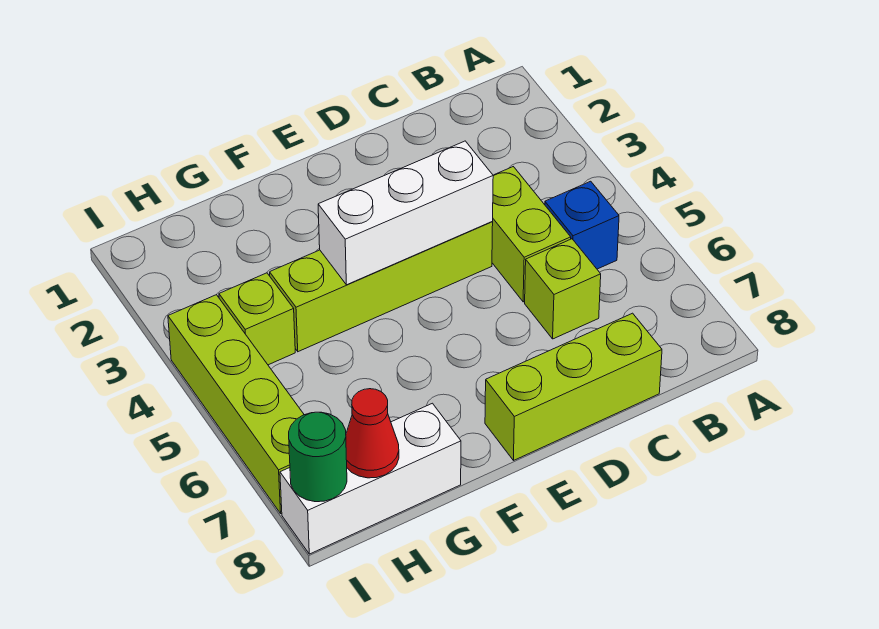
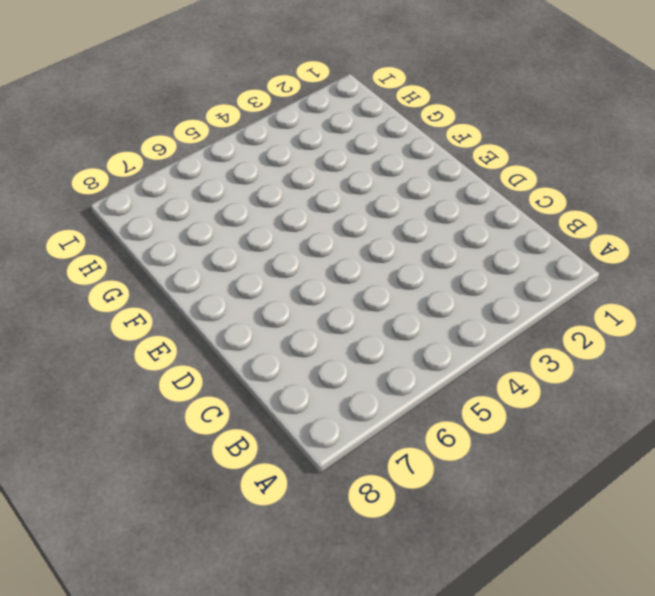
none -> blue 1x1 brick [545,181,619,269]
none -> lime 1x2 brick [492,167,571,302]

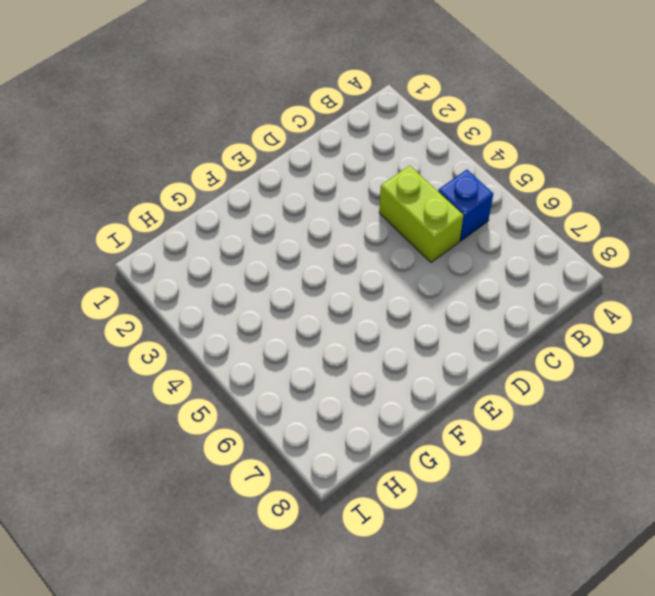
none -> lime 1x1 brick [525,239,601,339]
none -> lime 1x3 brick [485,313,662,461]

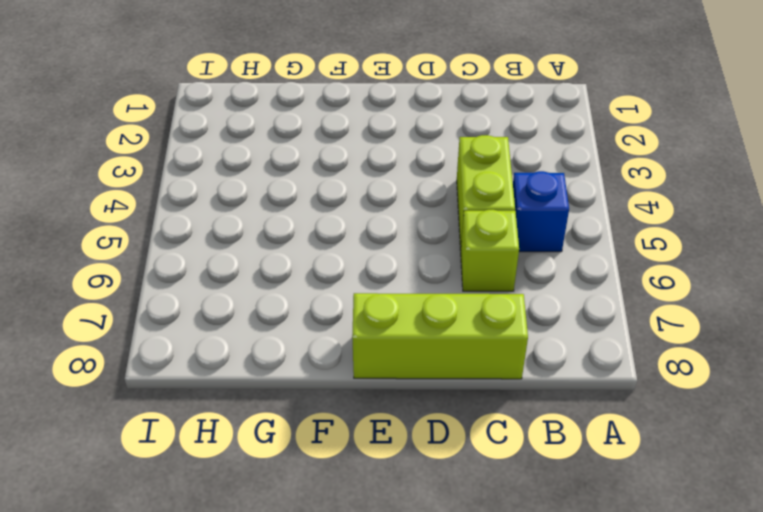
none -> lime 1x4 brick [270,222,493,352]
none -> white 1x3 brick [280,403,461,554]

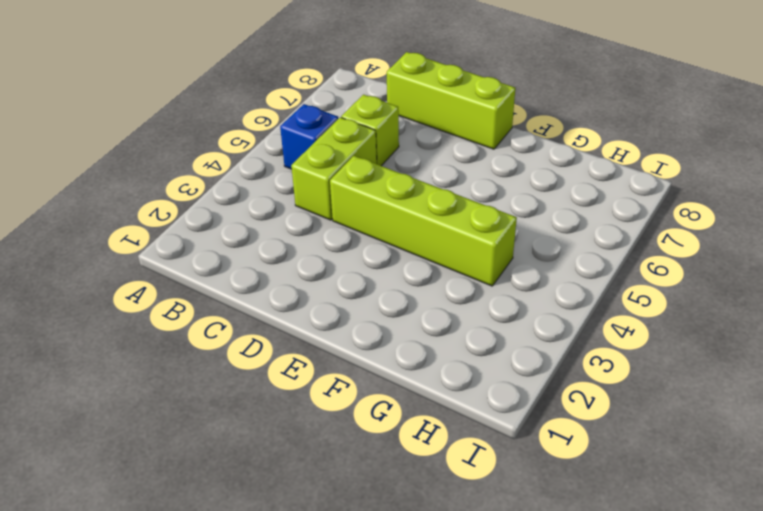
none -> white 1x3 brick [280,403,461,554]
none -> lime 1x1 brick [219,273,295,365]

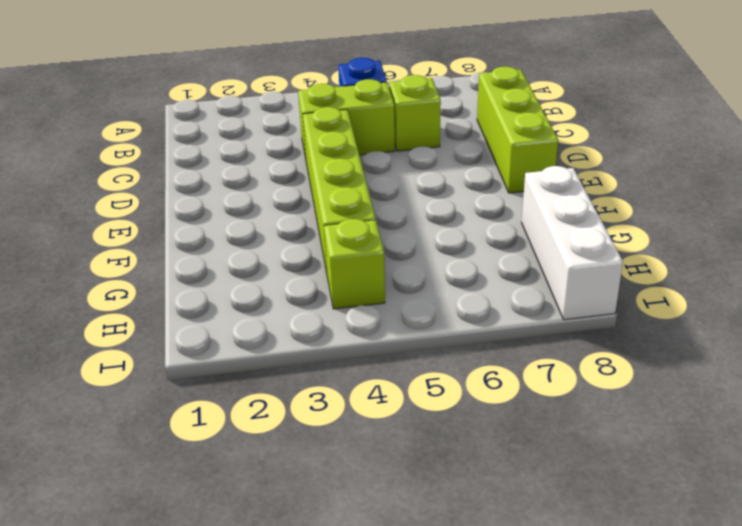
none -> lime 1x4 brick [168,295,304,513]
none -> white 1x3 brick [318,141,493,285]

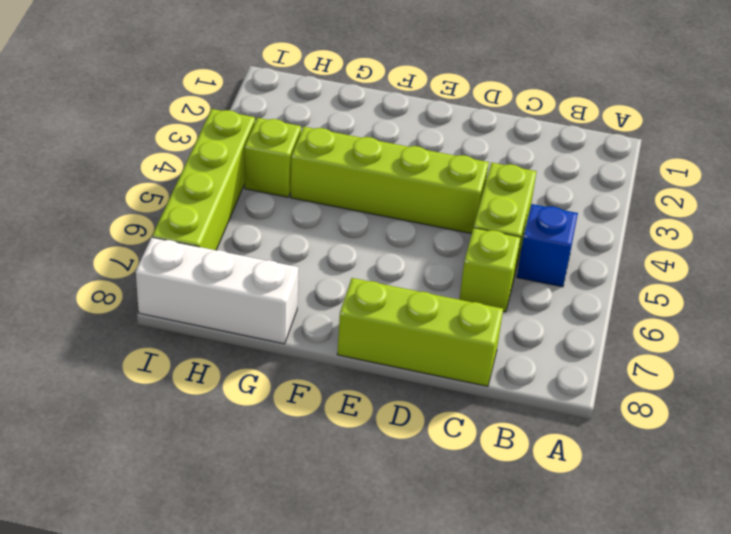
none -> white 1x3 brick [318,141,493,285]
none -> red 1x1 cone [346,389,399,478]

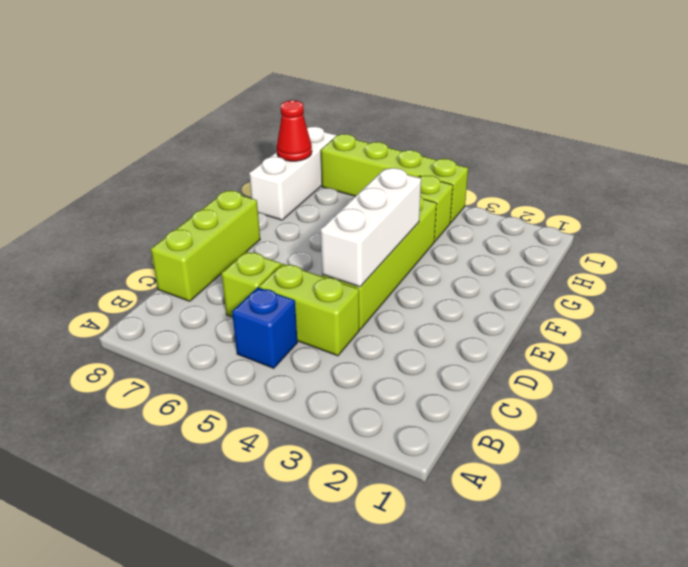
none -> green 1x1 round brick [289,412,347,502]

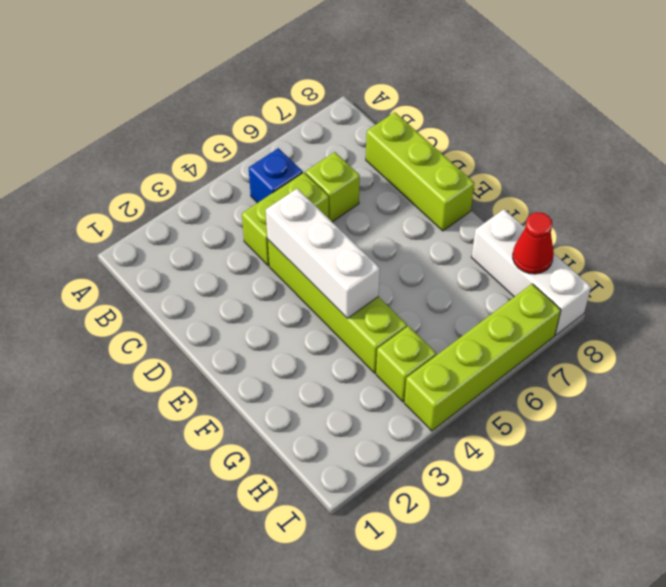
none -> green 1x1 round brick [289,412,347,502]

